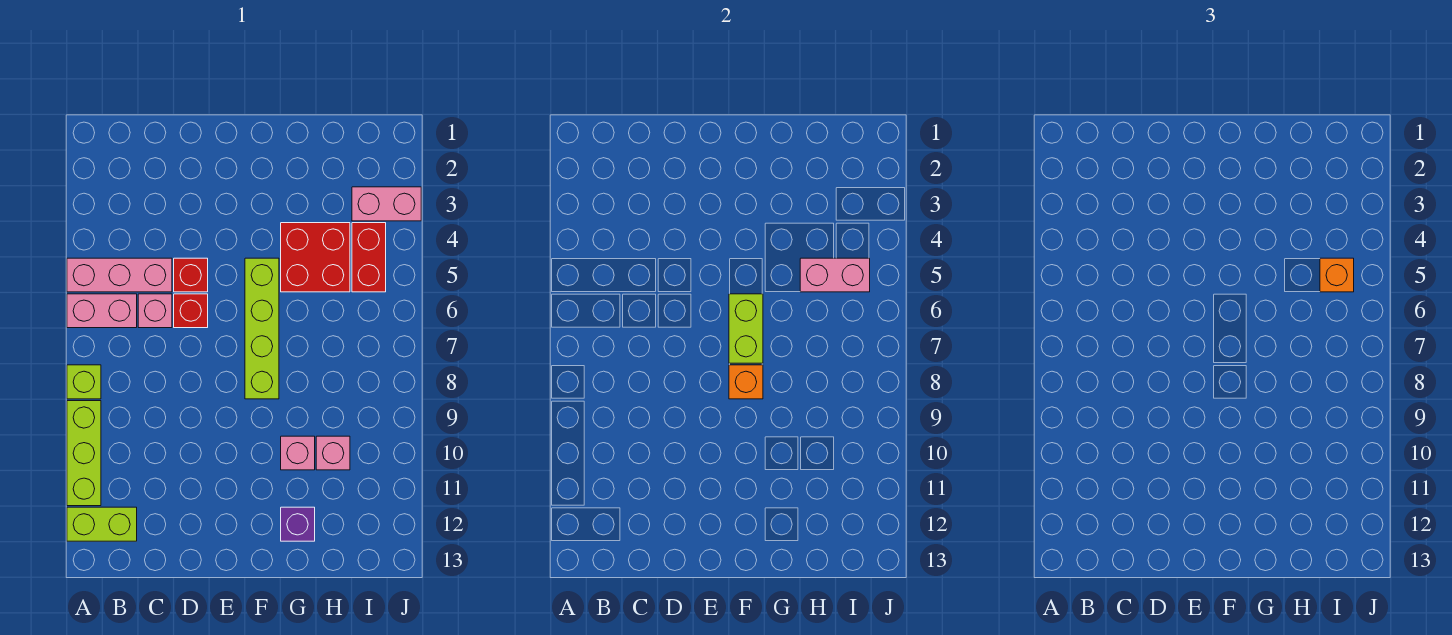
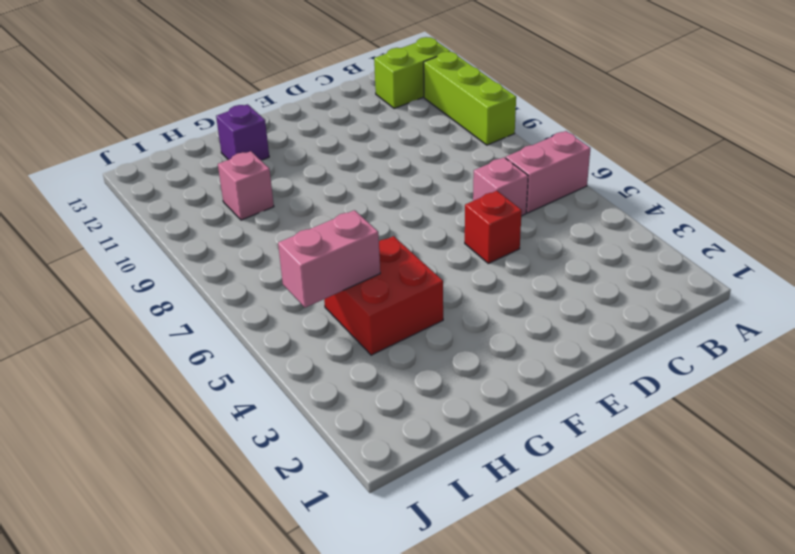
none -> pink 1x3 brick [67,258,172,292]
none -> lime 1x1 brick [67,365,101,399]
none -> red 1x1 brick [174,294,208,328]

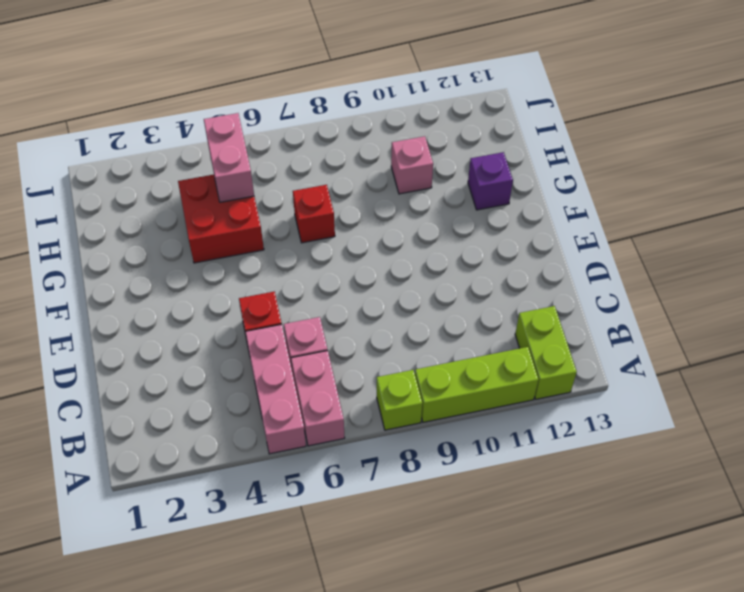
red 1x1 brick [293,185,335,243] -> red 1x1 brick moved to [174,294,208,328]
none -> lime 1x4 brick [245,258,279,399]
none -> pink 1x1 brick [281,436,315,470]
none -> pink 1x2 brick [352,187,421,221]

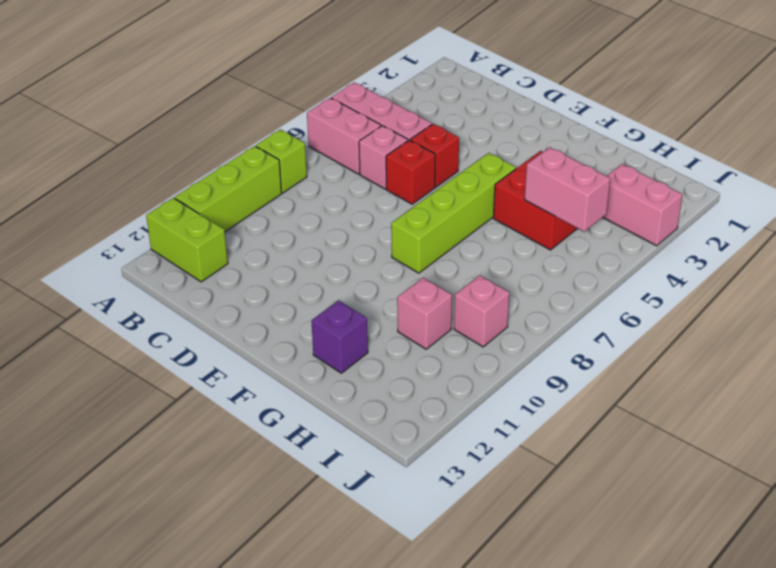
pink 1x1 brick [454,275,509,347] -> pink 1x1 brick moved to [281,436,315,470]
none -> red 1x2 brick [352,223,386,292]
none -> lime 1x2 brick [729,294,763,363]
none -> orange 1x1 brick [729,365,763,399]

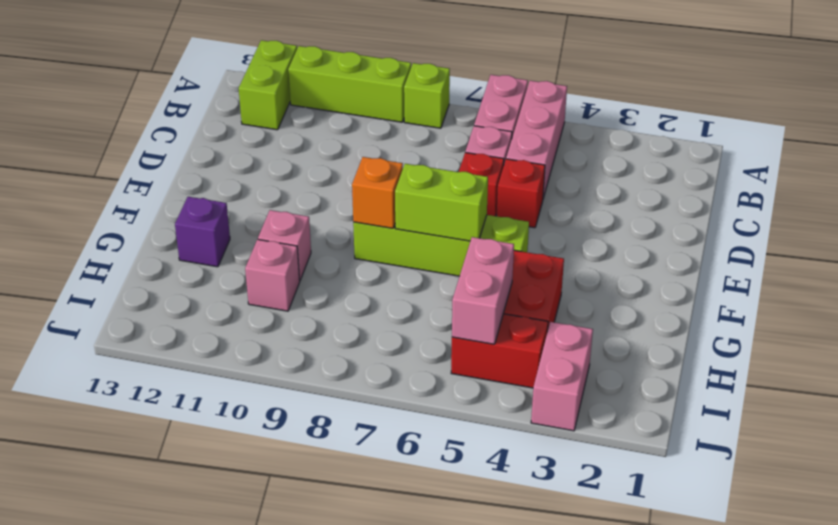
none -> orange 1x1 brick [1320,258,1354,292]

